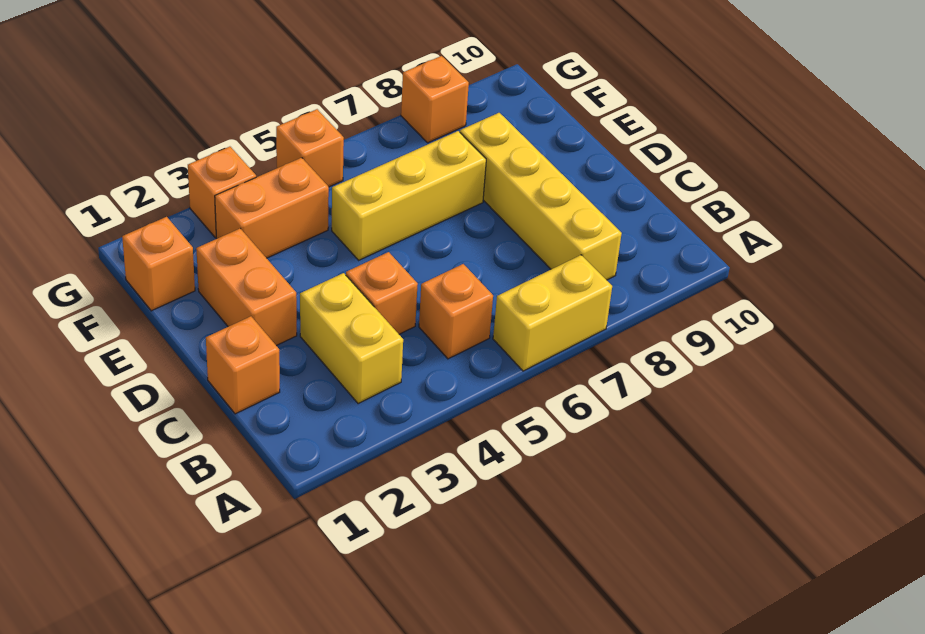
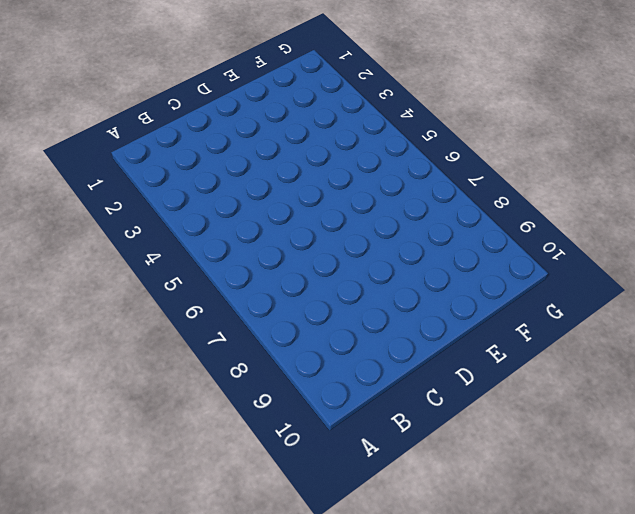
none -> yellow 1x2 brick [493,255,612,371]
none -> yellow 1x2 brick [300,273,403,404]
none -> orange 1x1 brick [419,264,493,359]

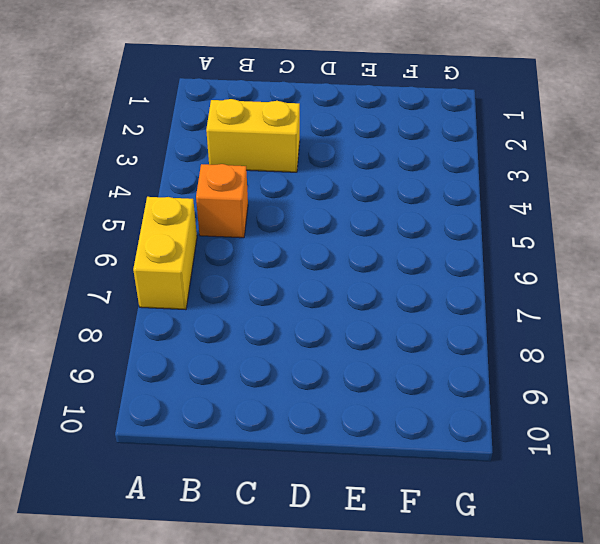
none -> yellow 1x4 brick [460,113,622,280]
none -> orange 1x1 brick [206,316,280,414]
none -> orange 1x1 brick [346,252,418,334]

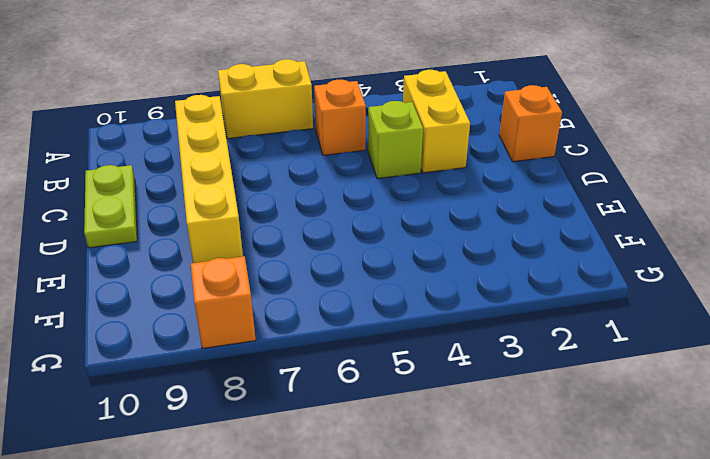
lime 1x1 brick [368,101,423,179] -> orange 1x1 brick [346,252,418,334]
lime 1x2 plate [84,165,137,248] -> none
none -> orange 1x2 brick [196,229,297,346]
none -> yellow 1x3 brick [332,131,486,260]
none -> orange 1x1 brick [122,217,195,311]

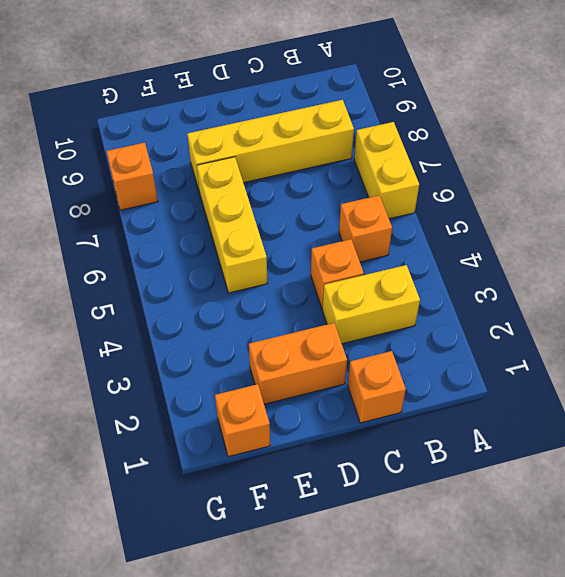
none -> orange 1x2 brick [215,158,329,258]
none -> orange 1x1 brick [188,147,256,238]
none -> orange 1x1 brick [276,109,344,187]

